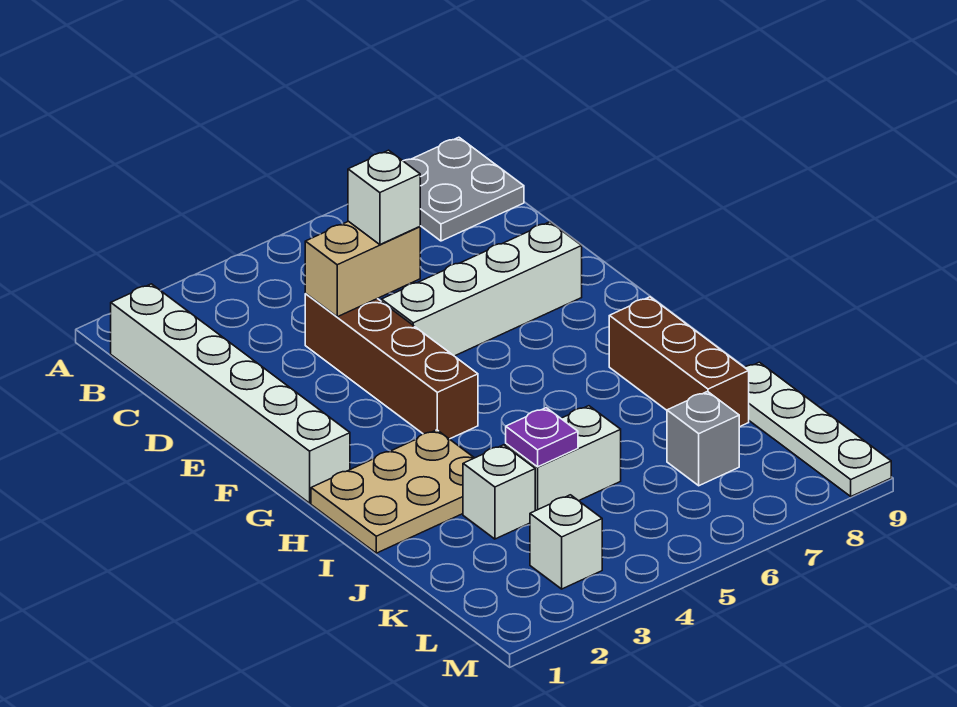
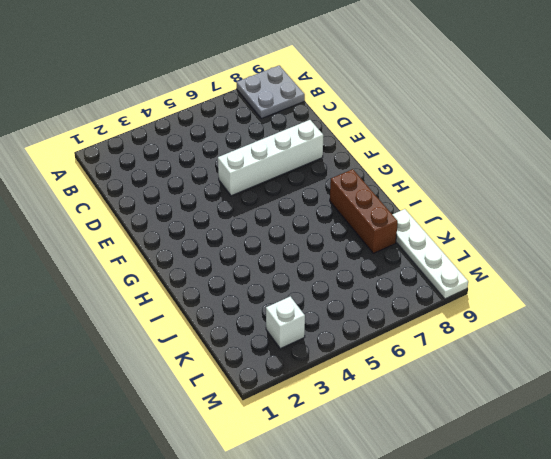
none -> white 1x6 brick [111,284,350,503]
none -> brown 1x4 brick [305,294,478,439]
none -> tan 2x3 plate [311,430,474,553]

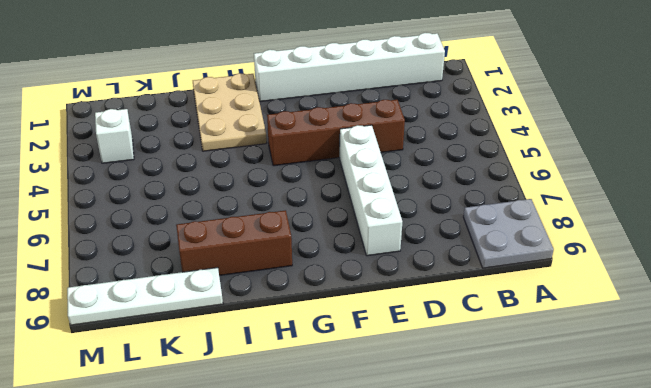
none -> white 1x1 brick [463,445,535,539]
none -> white 1x2 brick [506,406,621,511]
none -> grey 1x1 brick [667,392,739,486]

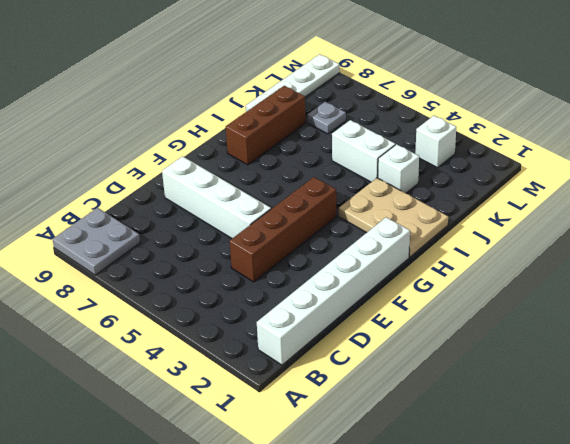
grey 1x1 plate [307,102,346,134] -> grey 1x1 brick [667,392,739,486]
none -> tan 1x2 brick [305,221,420,317]
none -> purple 1x1 plate [506,408,578,467]
none -> white 1x1 brick [348,150,420,245]

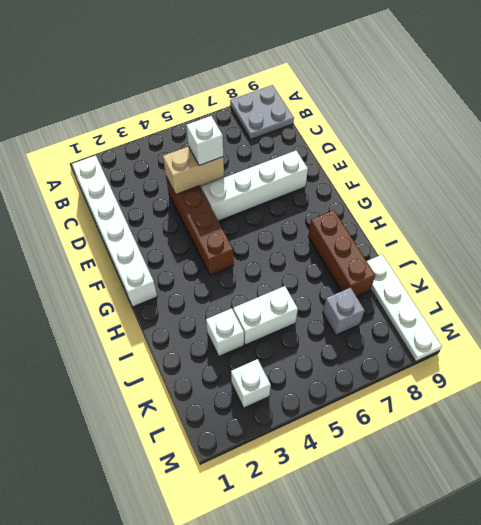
none -> tan 2x3 plate [311,430,474,553]
none -> purple 1x1 plate [506,408,578,467]

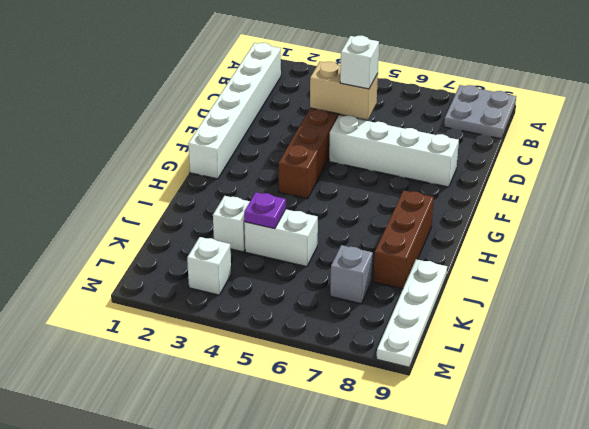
none -> tan 2x3 plate [311,430,474,553]

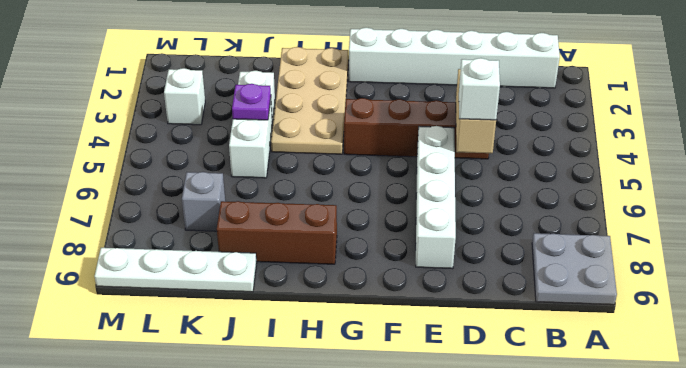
tan 2x4 plate [271,47,349,154] -> tan 2x3 plate [311,430,474,553]

